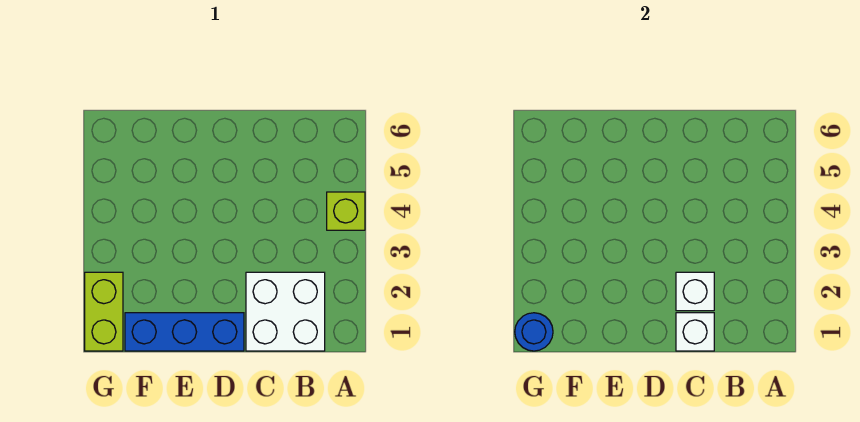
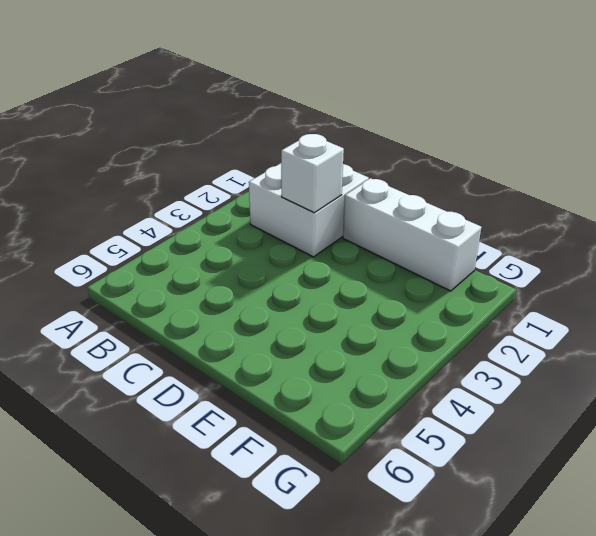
white 1x3 brick [343,178,481,291] -> blue 1x3 brick [125,313,244,351]
none -> lime 1x1 brick [327,192,365,230]
none -> lime 1x2 brick [85,272,123,351]

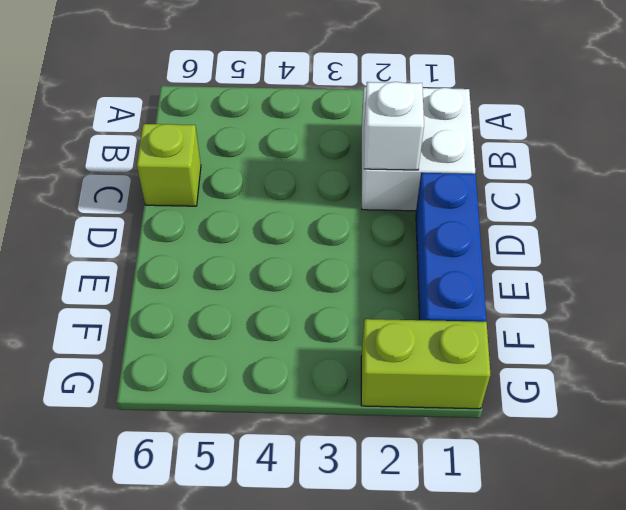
lime 1x1 brick [137,124,201,206] -> lime 1x1 brick moved to [327,192,365,230]
none -> white 1x1 brick [676,313,714,351]
none -> blue 1x1 round brick [515,313,553,351]

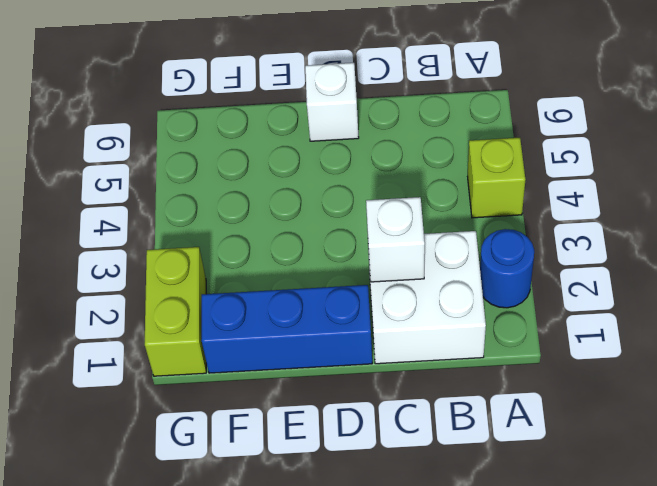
blue 1x1 round brick [480,229,534,308] -> blue 1x1 round brick moved to [515,313,553,351]
white 1x1 brick [305,63,359,141] -> white 1x1 brick moved to [676,313,714,351]

